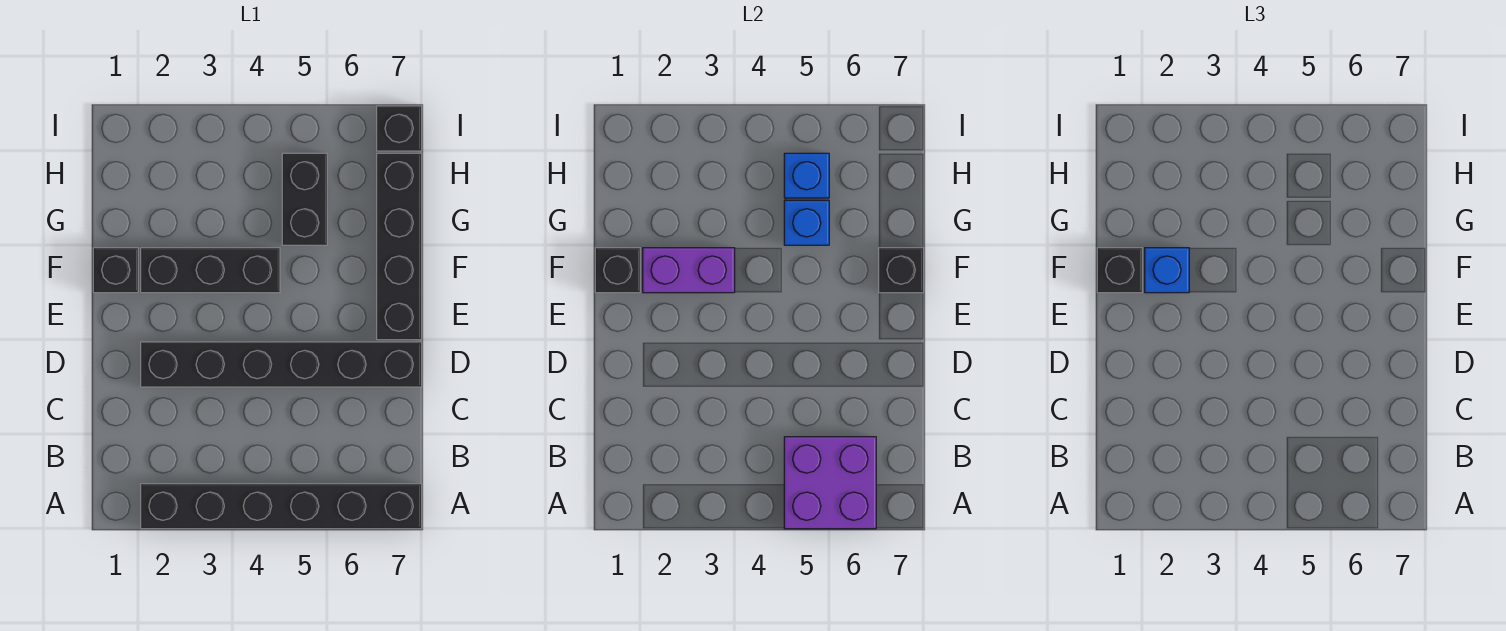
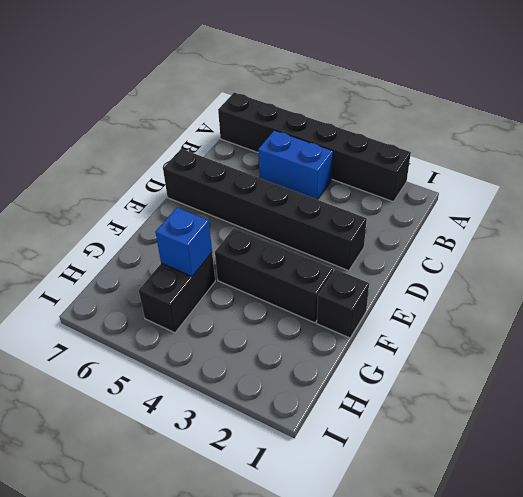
blue 1x2 brick [258,130,333,200] -> none
none -> black 1x4 brick [377,153,422,340]
none -> black 1x1 brick [377,106,422,151]
none -> purple 2x2 brick [784,437,876,529]

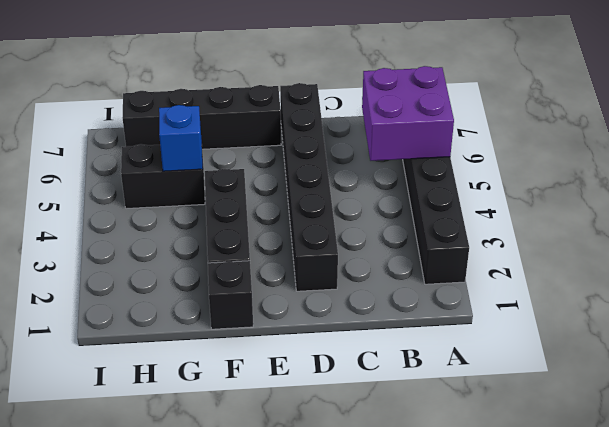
none -> black 1x1 brick [377,106,422,151]
none -> black 1x1 brick [595,248,640,293]
none -> purple 1x2 brick [643,248,735,293]

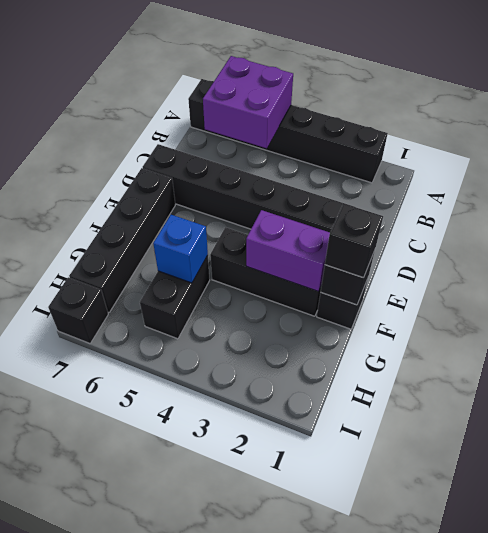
none -> black 1x1 brick [879,248,924,293]
none -> blue 1x1 brick [784,153,829,198]
none -> blue 1x1 brick [1145,248,1189,293]

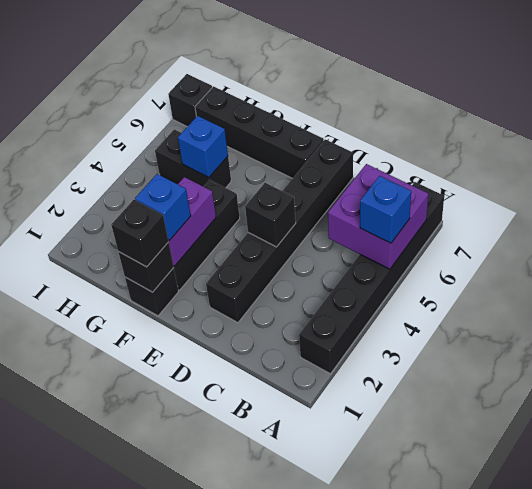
blue 1x1 brick [360,176,411,243] -> blue 1x1 brick moved to [784,153,829,198]
black 1x1 brick [245,183,296,247] -> black 1x1 brick moved to [879,248,924,293]

